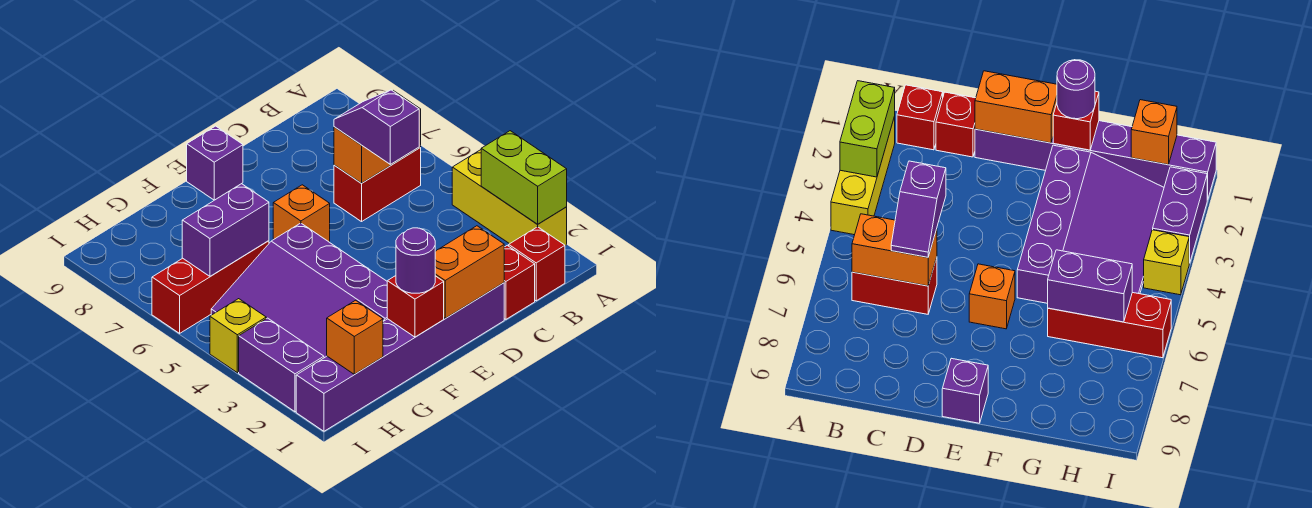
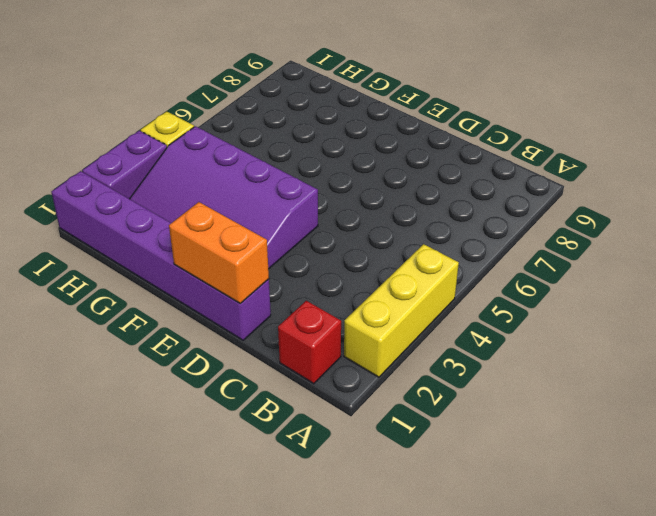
purple 3x4 slope [130,126,318,269] -> purple 3x4 slope turned to [211,223,387,358]
none -> red 1x2 brick [334,148,421,222]
none -> red 1x1 brick [504,245,535,319]
none -> orange 1x1 brick [273,185,330,242]

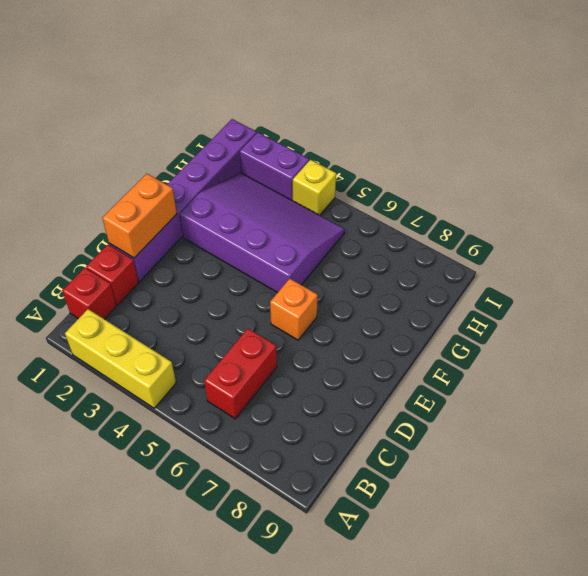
none -> purple 1x1 brick [187,126,243,200]
none -> red 1x3 brick [152,241,269,333]
none -> lime 1x2 brick [481,131,567,224]

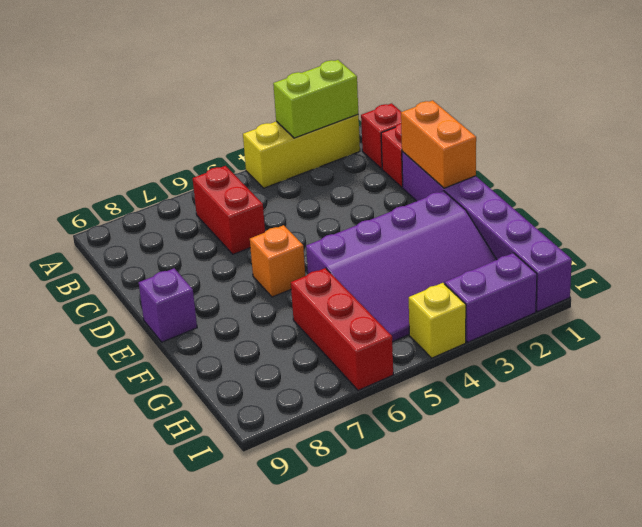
none -> orange 1x2 brick [334,91,421,183]
none -> red 1x1 brick [387,276,444,337]
none -> purple 1x2 brick [182,184,269,276]

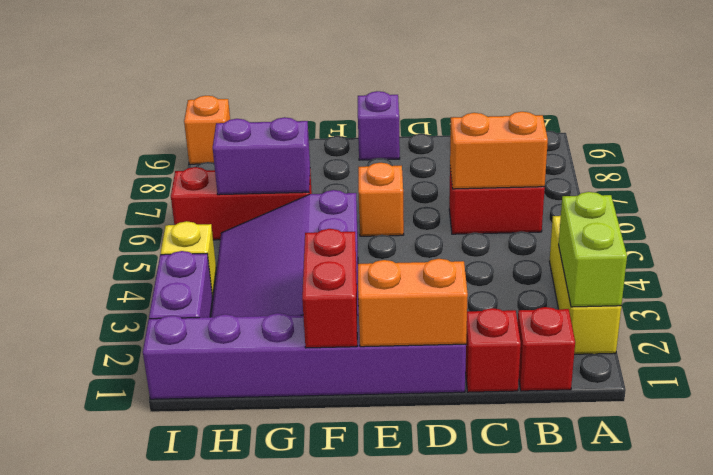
red 1x2 brick [302,229,357,348] -> red 1x1 brick [387,276,444,337]
orange 1x1 brick [184,96,230,164] -> orange 1x1 brick moved to [327,300,383,374]
none -> purple 1x2 slope [334,90,419,164]
none -> purple 1x1 round brick [396,228,435,293]

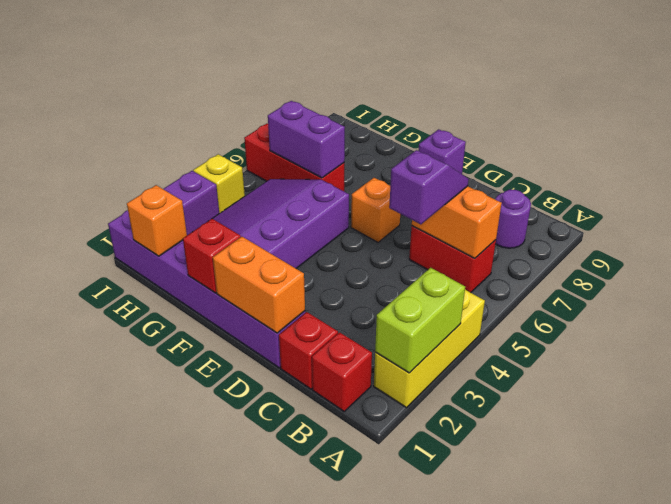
purple 1x1 round brick [495,190,531,248] -> purple 1x1 round brick moved to [396,228,435,293]

